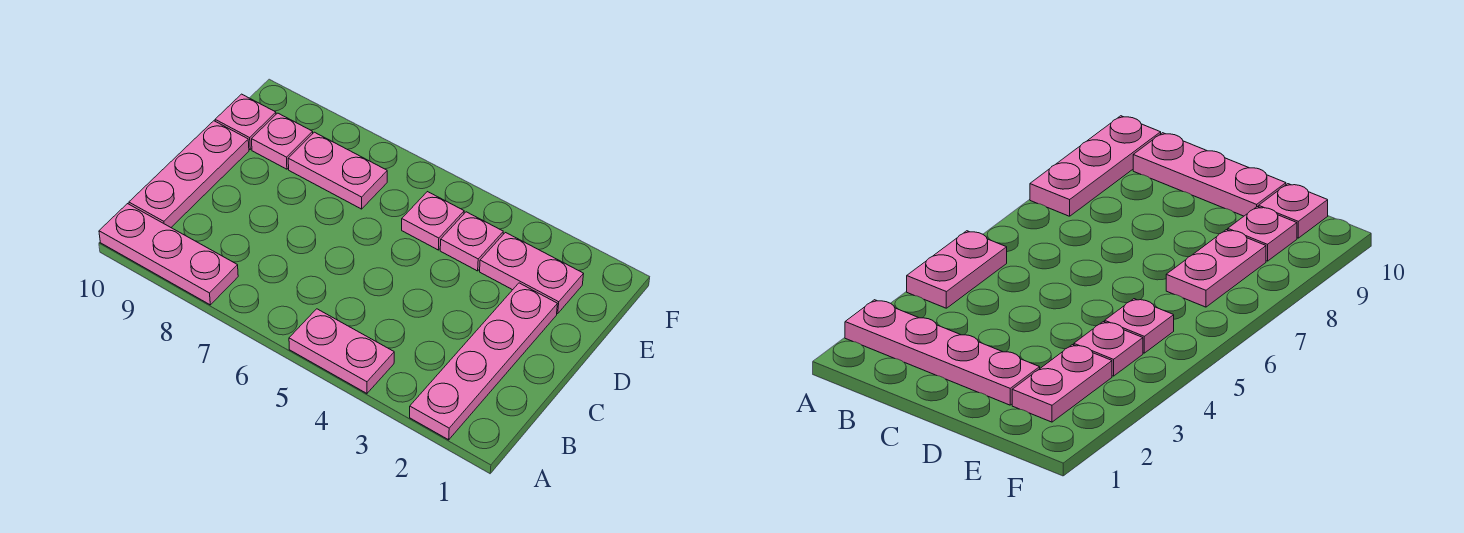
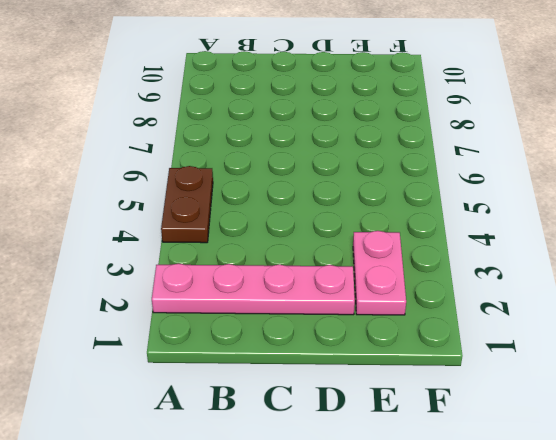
brown 1x2 plate [161,166,213,243] -> pink 1x2 plate [289,309,394,393]
none -> pink 1x3 plate [99,204,238,305]
none -> pink 1x3 plate [129,121,249,227]

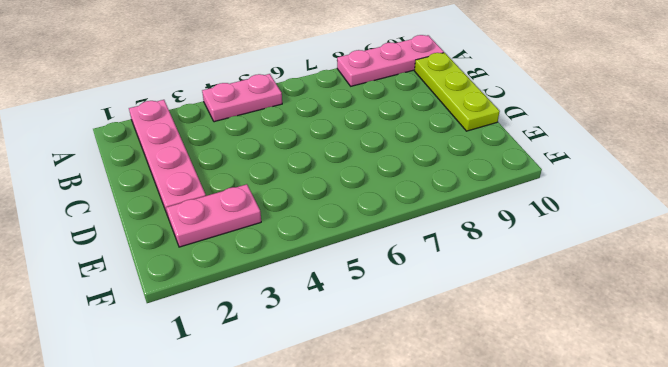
lime 1x3 plate [415,53,500,131] -> pink 1x3 plate [129,121,249,227]
none -> pink 1x1 plate [440,212,503,271]
none -> pink 1x1 plate [402,192,464,250]

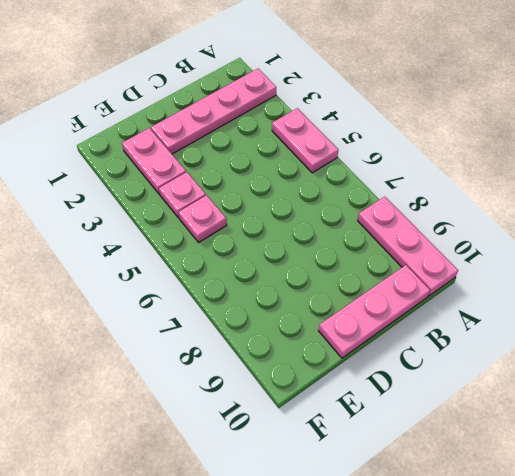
none -> pink 1x2 plate [288,132,387,209]
none -> pink 1x1 plate [252,113,313,169]

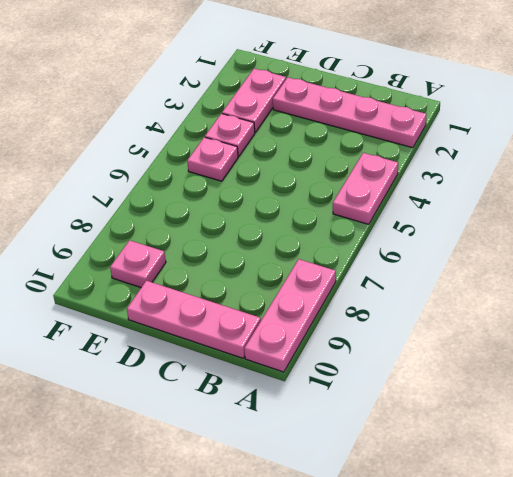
none -> pink 1x2 plate [288,132,387,209]
none -> pink 1x1 plate [215,94,276,149]

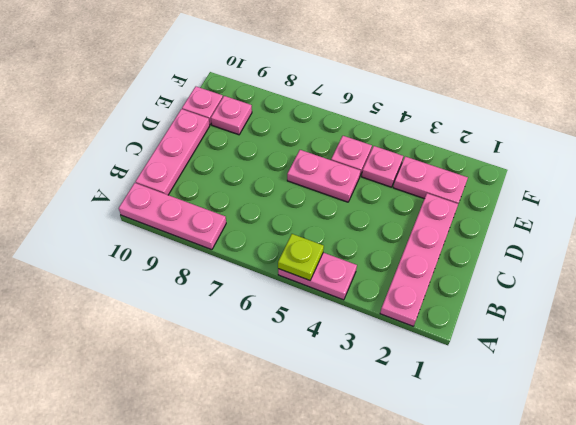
lime 1x1 plate [278,234,324,280] -> none
pink 1x2 plate [287,150,360,202] -> pink 1x2 plate moved to [288,132,387,209]

